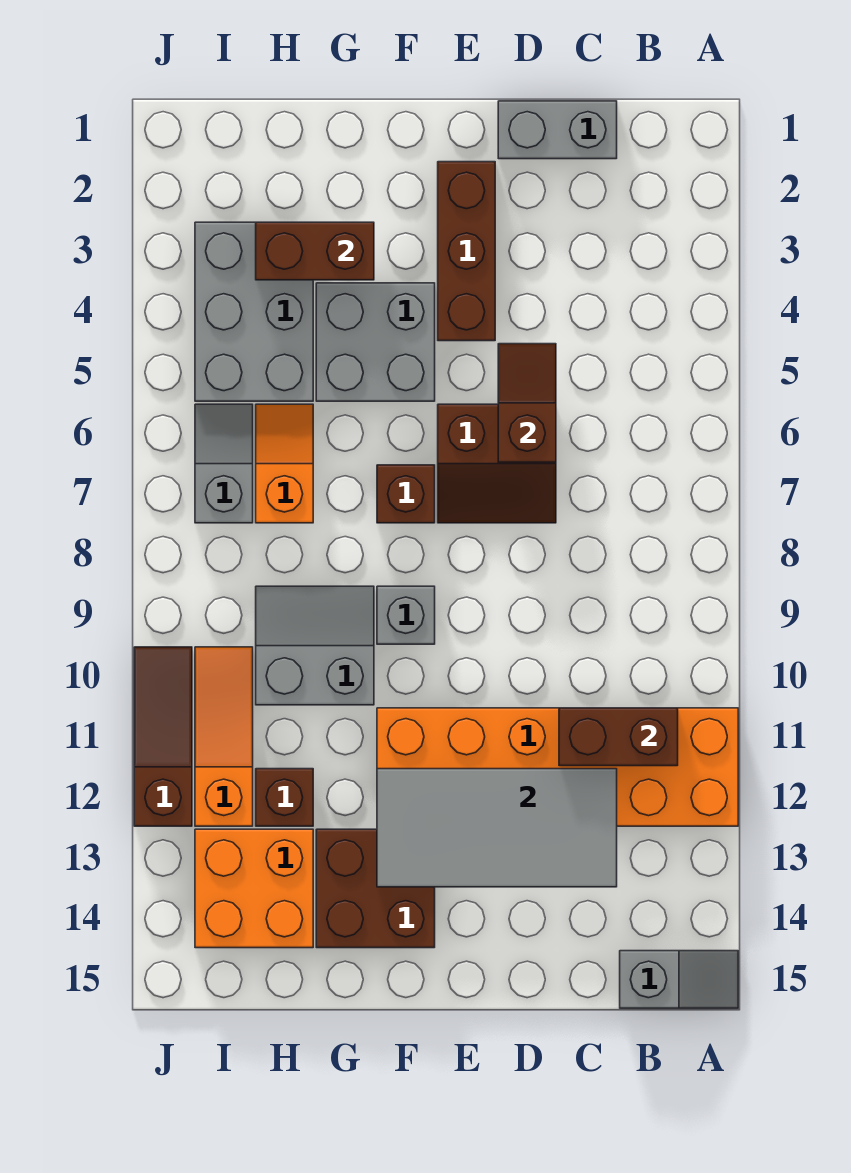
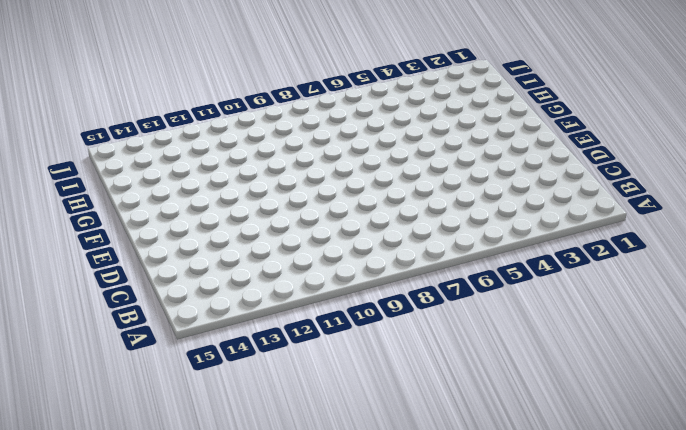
none -> orange 2x6 brick [377,708,738,826]
none -> grey 1x2 slope [620,951,738,1008]
none -> grey 1x2 brick [498,101,617,159]

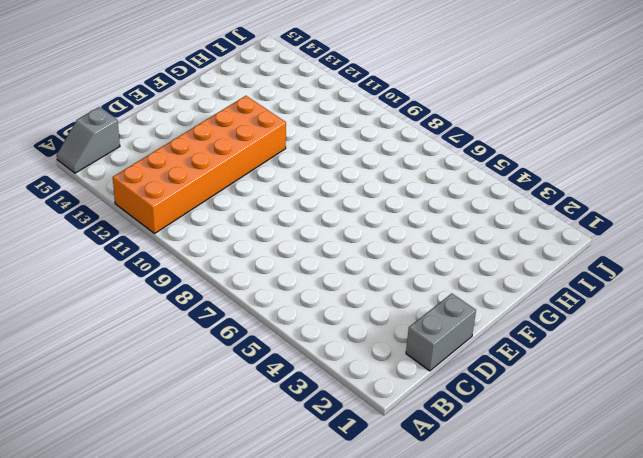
none -> brown 2x2 slope [438,404,556,523]
none -> brown 1x3 brick [438,162,495,341]
none -> grey 2x2 brick [316,283,435,401]

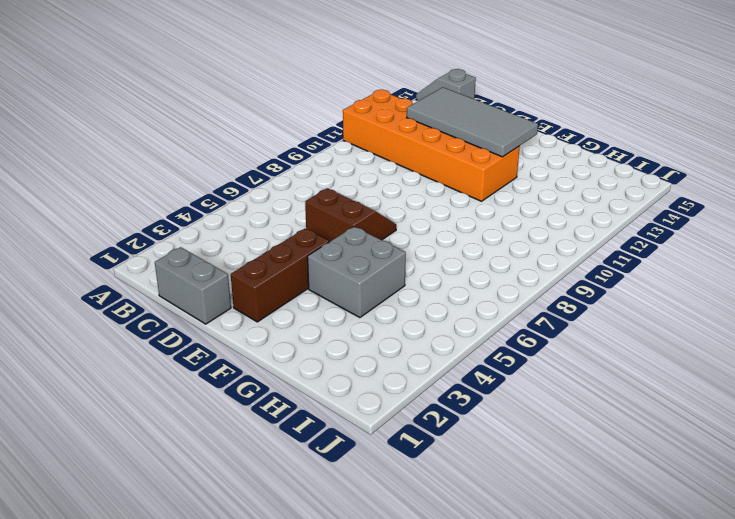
none -> brown 1x1 brick [377,465,435,523]
none -> grey 1x1 brick [377,586,435,644]
none -> brown 2x2 brick [316,829,435,948]

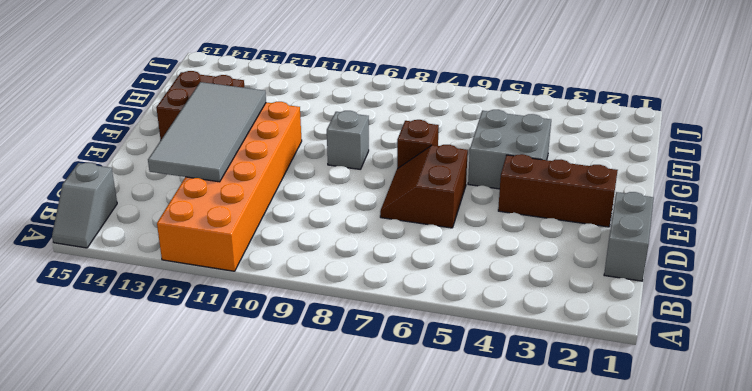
none -> grey 2x2 slope [256,586,374,705]
none -> grey 2x3 brick [195,222,313,401]
none -> orange 1x2 slope [256,404,313,523]

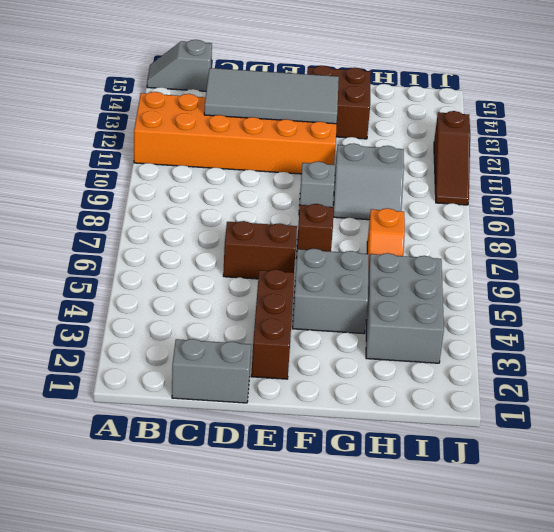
none -> brown 1x1 brick [256,769,313,826]
none -> orange 2x2 brick [195,829,313,948]
none -> grey 1x2 slope [195,404,253,523]

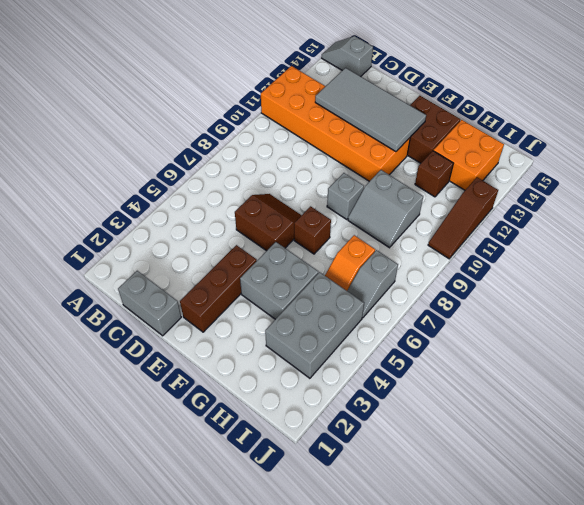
none -> orange 1x3 slope [195,647,253,826]
none -> brown 1x2 brick [559,708,678,766]
none -> brown 1x2 slope [498,344,556,462]

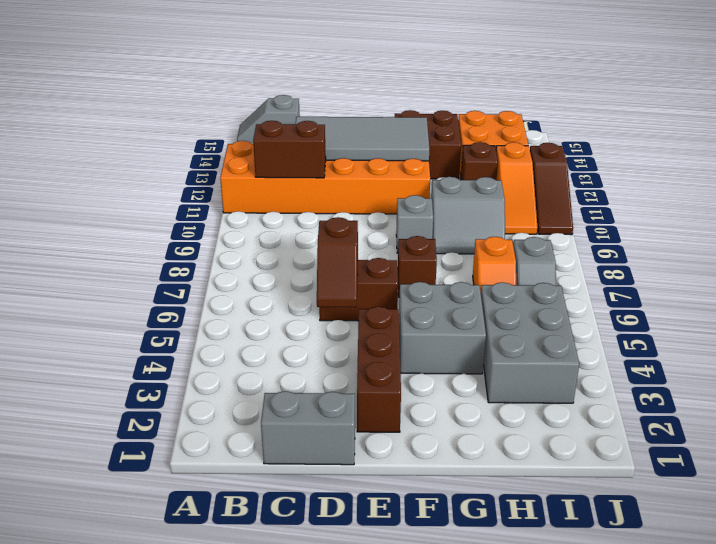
none -> brown 1x2 brick [256,222,374,280]

